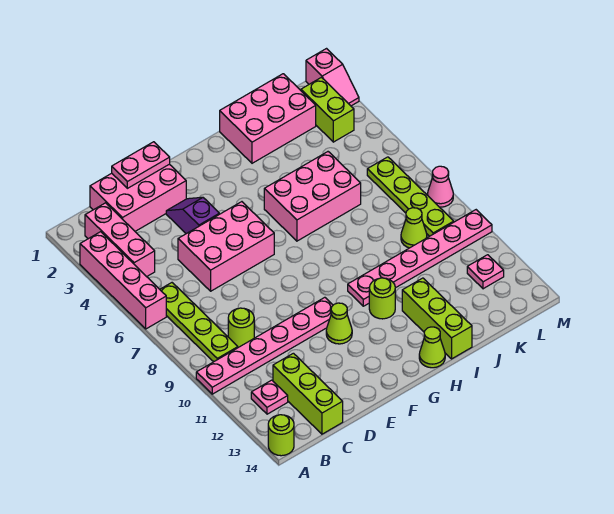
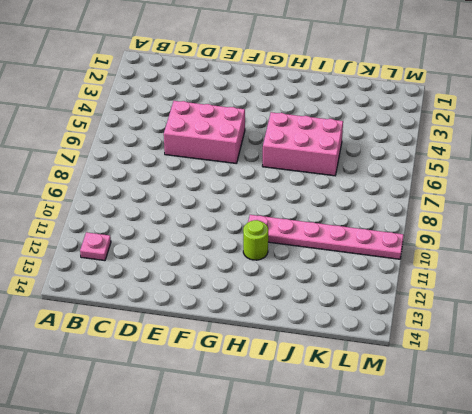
none -> pink 1x4 brick [80,232,166,329]
none -> pink 1x6 plate [196,297,333,394]
none -> lime 1x1 round brick [268,415,294,456]

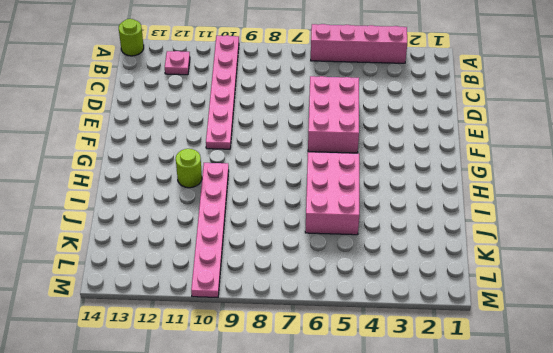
none -> pink 1x3 brick [85,203,155,277]
none -> lime 1x4 plate [160,283,238,362]
none -> pink 2x3 brick [90,164,186,231]

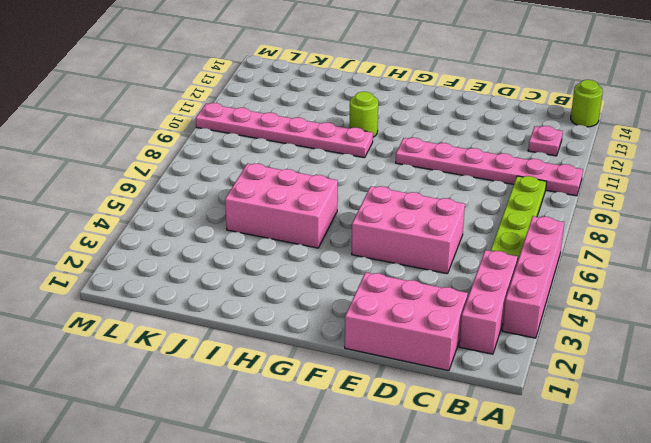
none -> lime 1x1 round brick [228,308,254,347]
none -> lime 1x3 brick [273,353,343,434]
none -> purple 1x2 slope [166,197,219,234]

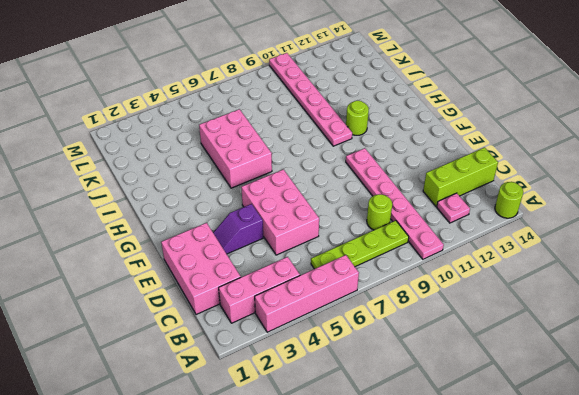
none -> lime 1x1 cone [326,303,352,344]
none -> lime 1x1 cone [419,327,445,368]
none -> pink 2x3 brick [220,74,316,163]

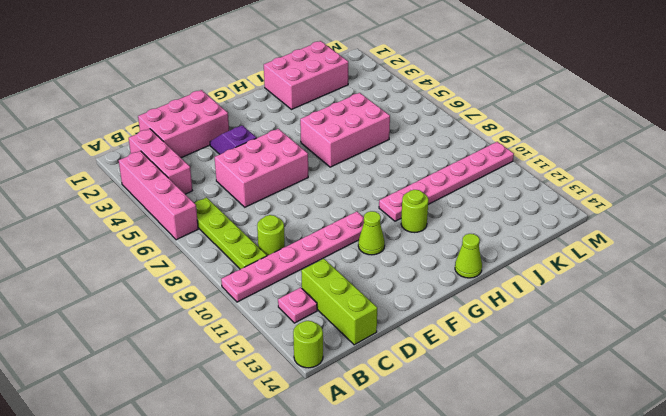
none -> lime 1x3 brick [402,278,472,359]
none -> lime 1x1 cone [401,208,427,248]
none -> lime 1x2 brick [301,77,354,142]

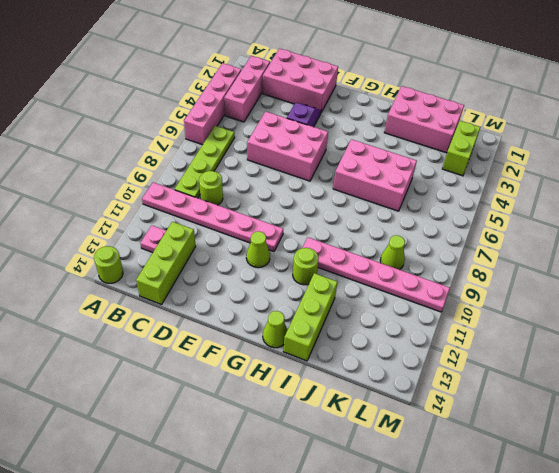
none -> lime 1x4 plate [367,157,454,236]
none -> pink 1x1 plate [467,255,504,289]
none -> pink 1x2 slope [306,49,359,106]

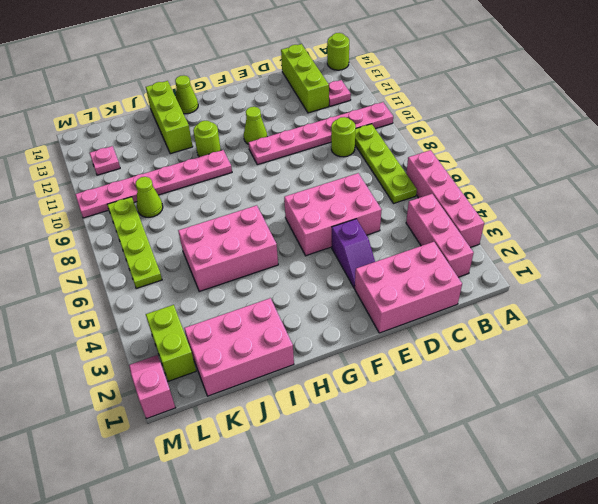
none -> pink 1x1 cone [428,166,453,207]
none -> pink 1x2 plate [112,142,170,188]

